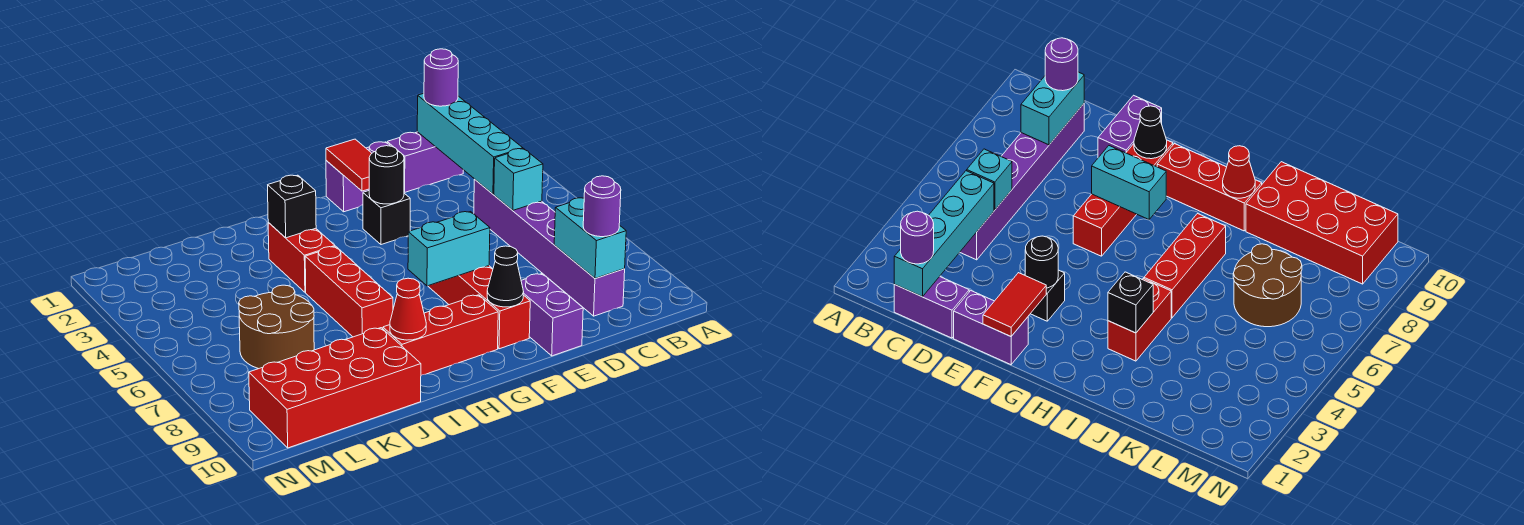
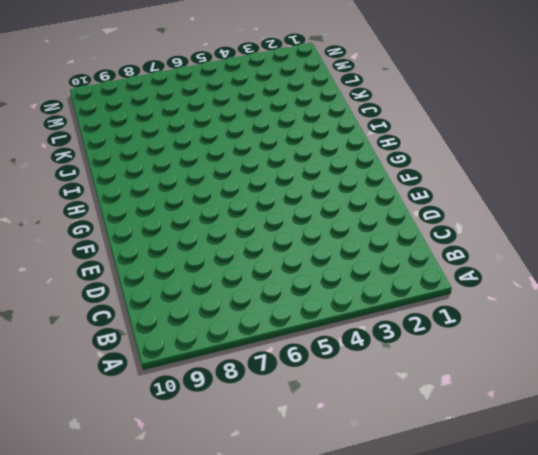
none -> purple 1x2 brick [387,132,463,192]
none -> purple 1x6 brick [474,179,625,316]
none -> purple 1x2 brick [326,142,390,212]

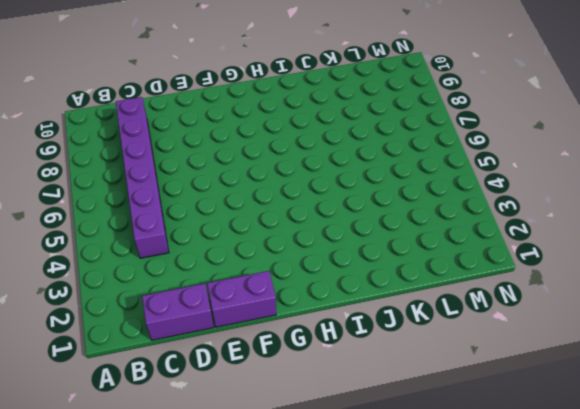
none -> purple 1x2 brick [521,274,583,356]
none -> black 1x1 brick [363,191,410,245]
none -> red 1x4 brick [428,266,530,349]

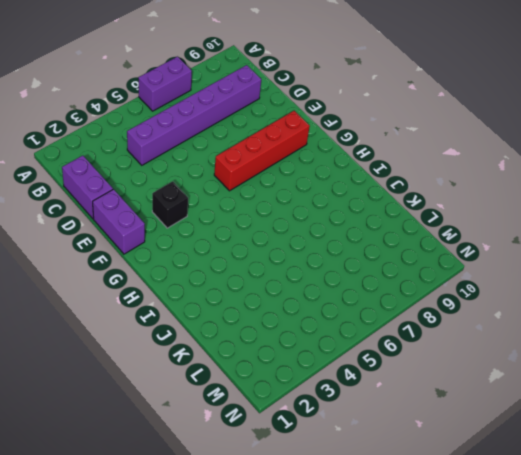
purple 1x2 brick [138,57,192,111] -> purple 1x2 brick moved to [521,274,583,356]
none -> red 1x3 brick [383,295,498,375]
none -> red 1x2 brick [268,223,335,292]
none -> red 1x3 brick [305,246,393,337]

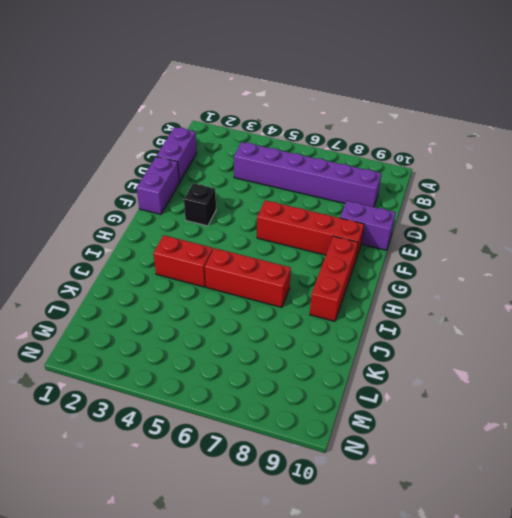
none -> red 2x4 brick [249,328,421,448]
none -> brown 2x2 round brick [239,285,314,369]
none -> cyan 1x4 brick [417,93,523,194]

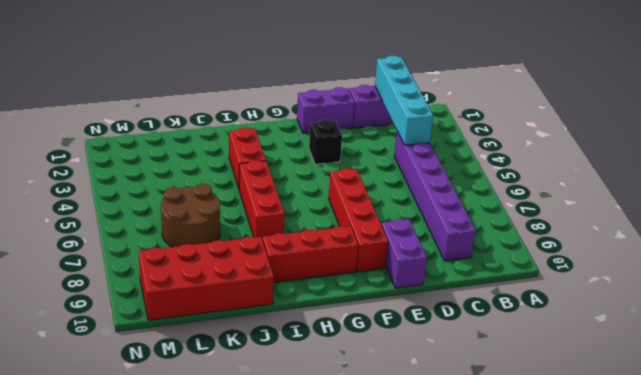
none -> cyan 1x1 brick [494,149,543,210]
none -> cyan 1x2 brick [554,198,626,279]
none -> red 1x2 tile [326,139,372,191]

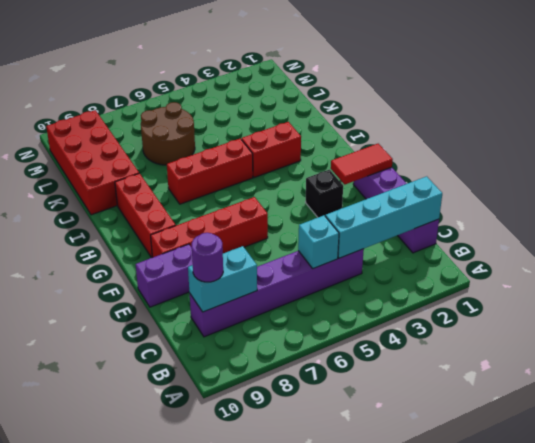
none -> black 1x1 round brick [369,146,404,204]
none -> cyan 1x2 brick [408,212,490,286]
none -> black 1x1 cone [487,246,524,307]

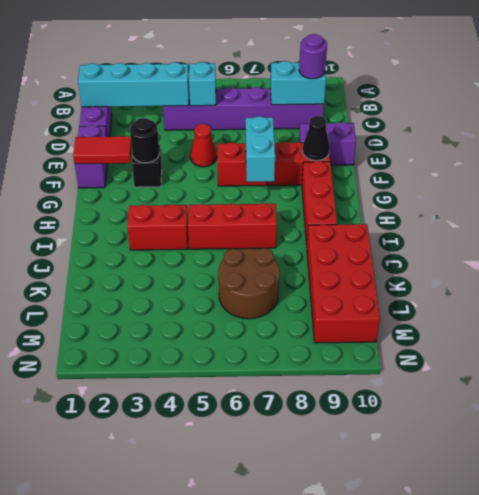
red 1x1 cone [191,124,217,167] -> red 1x1 cone moved to [390,278,426,340]
none -> black 1x1 brick [268,175,316,238]
none -> purple 1x1 round brick [424,49,458,106]

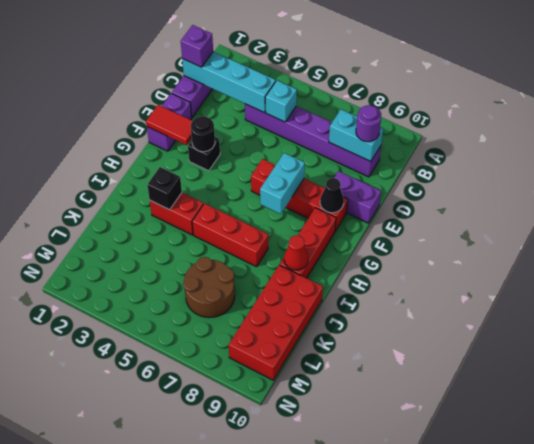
purple 1x1 brick [181,25,213,67] -> purple 1x1 round brick [424,49,458,106]

